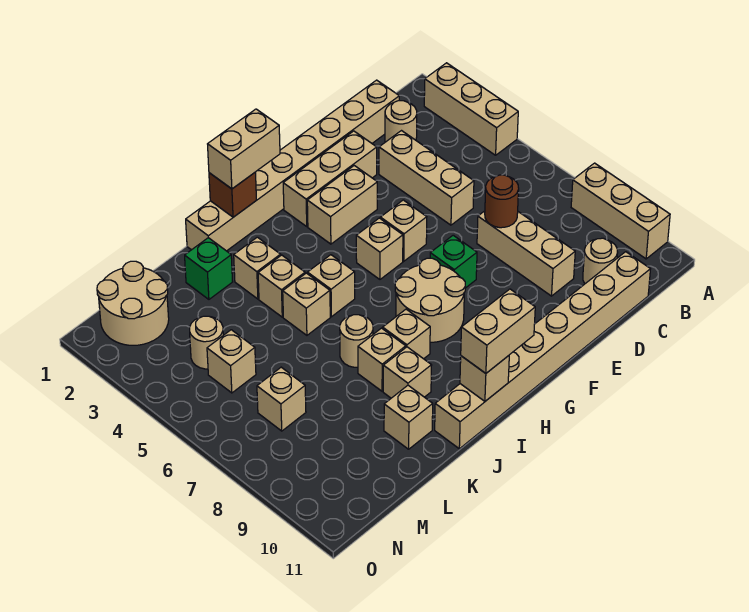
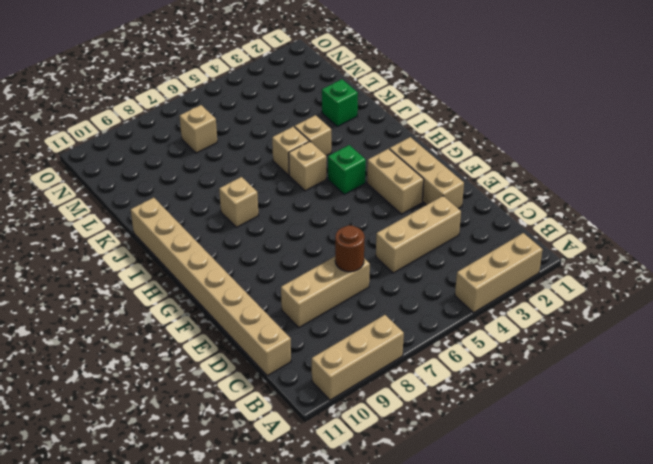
green 1x1 brick [328,145,366,194] -> green 1x1 brick moved to [430,235,477,288]
none -> tan 1x8 brick [186,80,399,251]
none -> tan 1x1 round brick [385,101,417,142]
none -> tan 1x1 round brick [583,238,618,284]
none -> tan 1x1 brick [380,200,427,261]

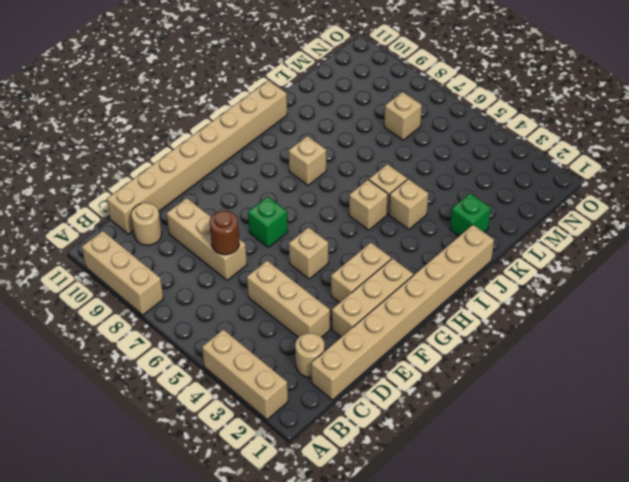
none -> tan 1x1 brick [356,218,403,279]
none -> tan 2x2 round brick [395,258,465,342]
none -> tan 1x1 brick [234,237,281,299]
none -> tan 1x1 round brick [340,315,373,367]

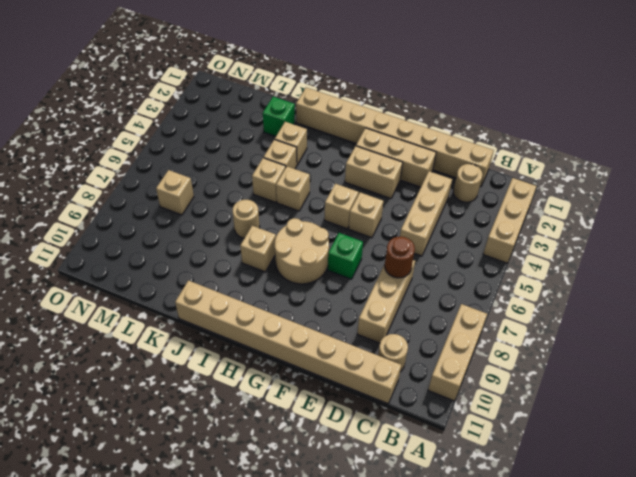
none -> tan 1x1 brick [358,328,406,391]
none -> tan 1x1 brick [383,347,432,398]
none -> tan 1x1 brick [384,385,433,449]
none -> tan 2x2 round brick [97,261,169,345]

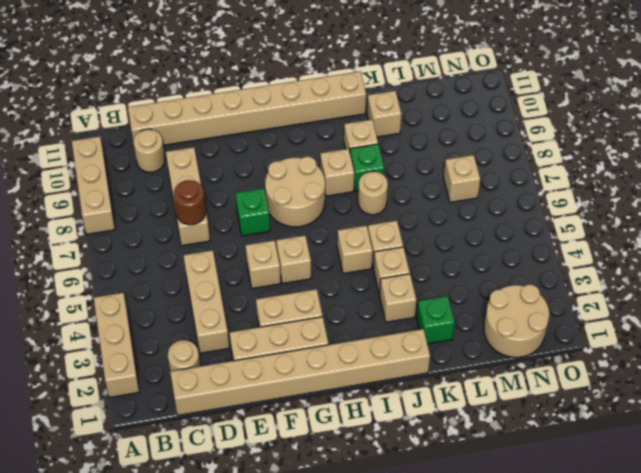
green 1x1 brick [350,144,384,191] -> tan 1x1 brick [358,328,406,391]
none -> tan 1x1 round brick [190,316,223,369]
none -> tan 1x1 brick [207,330,256,393]
none -> brown 1x1 brick [209,172,256,217]
none -> tan 1x1 brick [460,356,509,401]

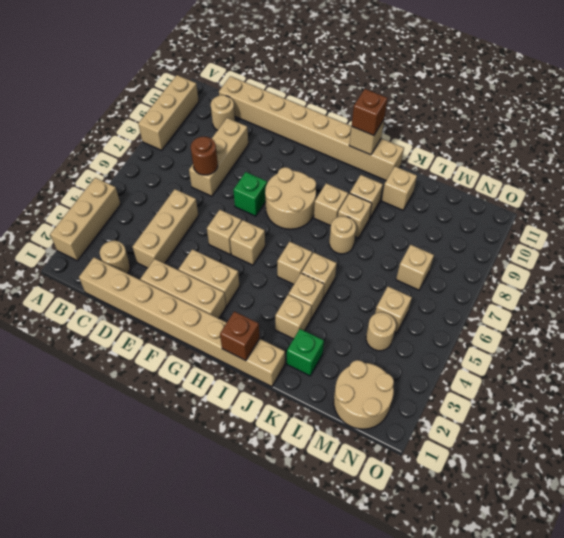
brown 1x1 brick [352,89,388,136] -> tan 1x2 brick [461,289,535,373]
none -> tan 1x2 brick [208,109,280,189]

